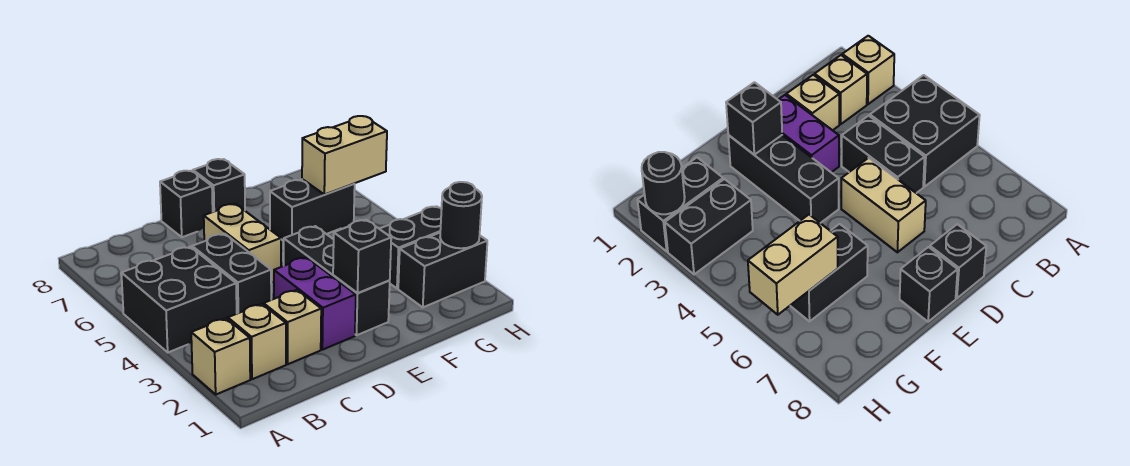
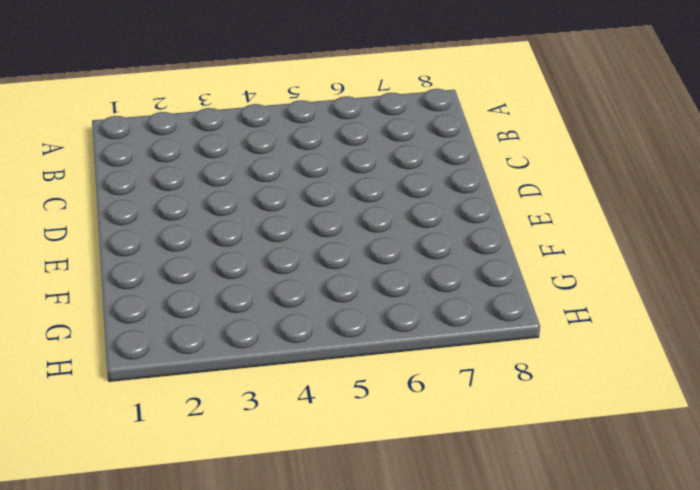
none -> tan 1x1 brick [191,318,250,394]
none -> black 2x2 brick [121,247,237,352]
none -> tan 1x1 brick [228,304,286,379]

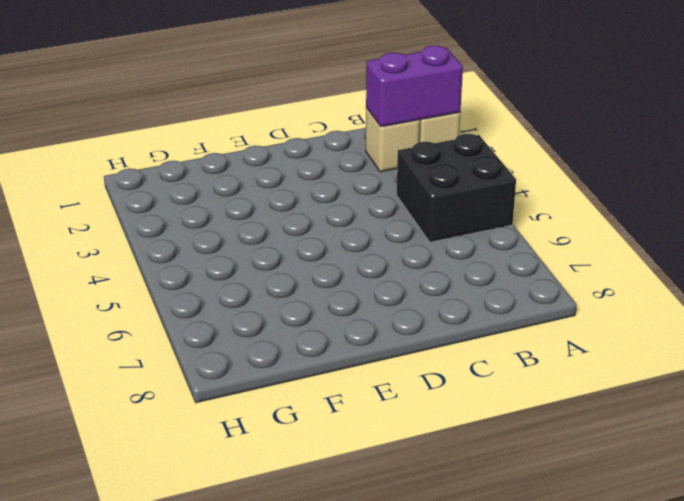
purple 1x2 brick [366,46,463,127] -> purple 1x2 brick turned to [274,257,356,350]
none -> tan 1x1 brick [264,290,321,364]
none -> black 1x2 brick [192,234,271,314]
none -> tan 1x2 brick [204,204,281,282]

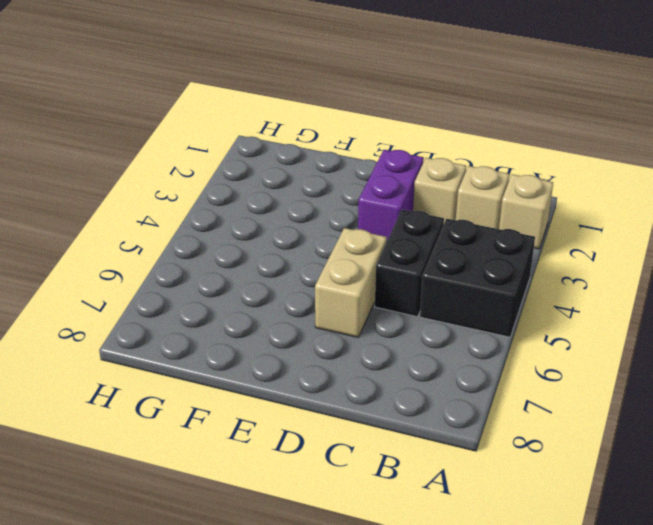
none -> black 1x1 brick [160,171,213,237]
none -> black 1x3 brick [284,226,390,335]
none -> black 1x1 brick [193,159,245,212]

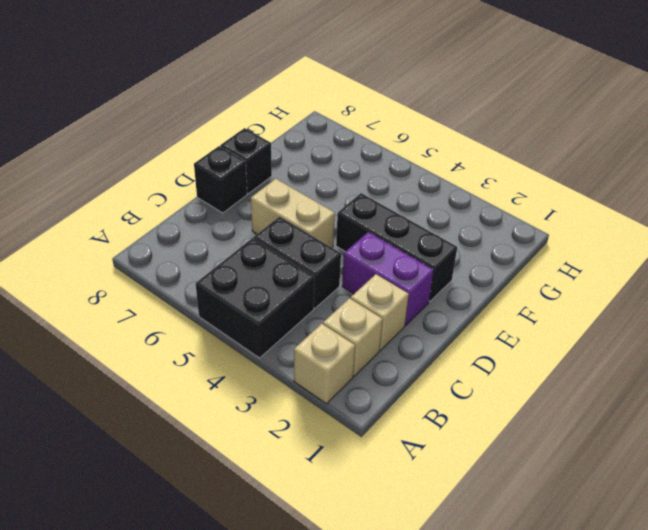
none -> black 1x2 brick [270,179,355,241]
none -> black 1x2 brick [398,233,487,307]
none -> black 1x2 brick [380,206,442,289]

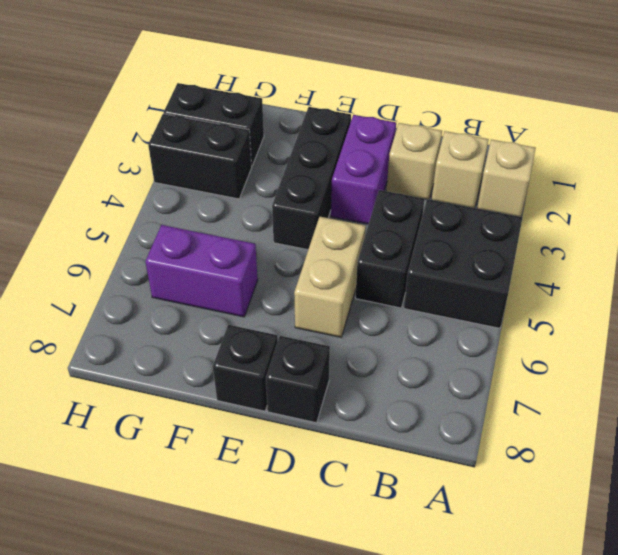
purple 1x2 brick [145,225,258,317] -> black 1x2 brick [270,179,355,241]
none -> black 1x1 brick [333,220,391,293]
none -> tan 1x2 brick [302,116,387,195]
none -> black 1x1 round brick [440,182,482,248]

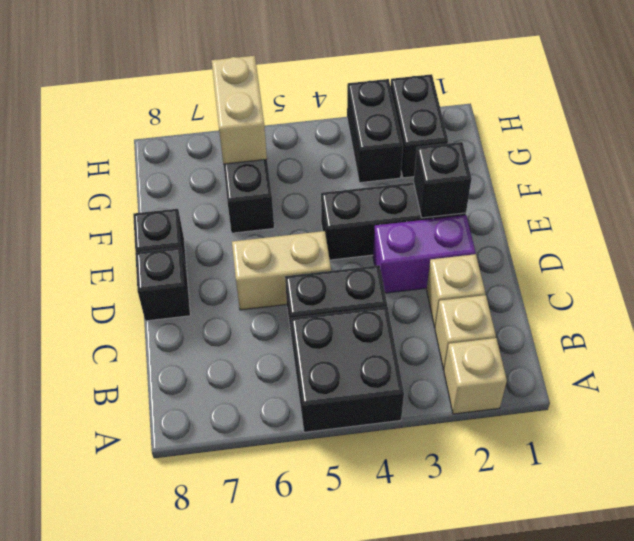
none -> black 1x1 round brick [440,182,482,248]

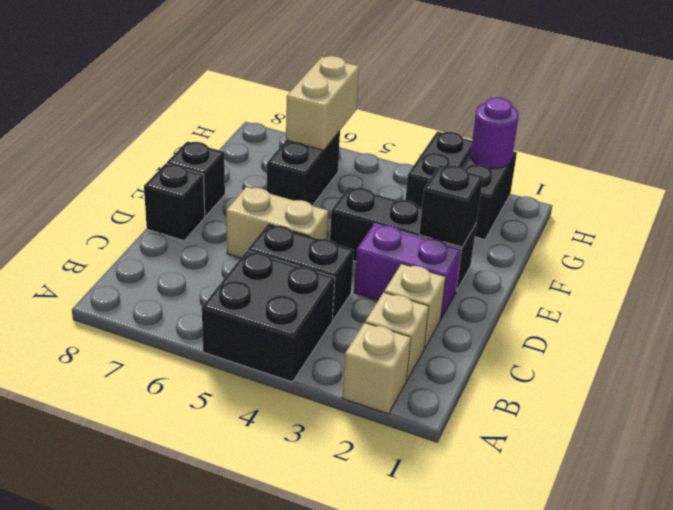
purple 1x1 round brick [470,97,519,169] -> black 1x1 round brick [440,182,482,248]

